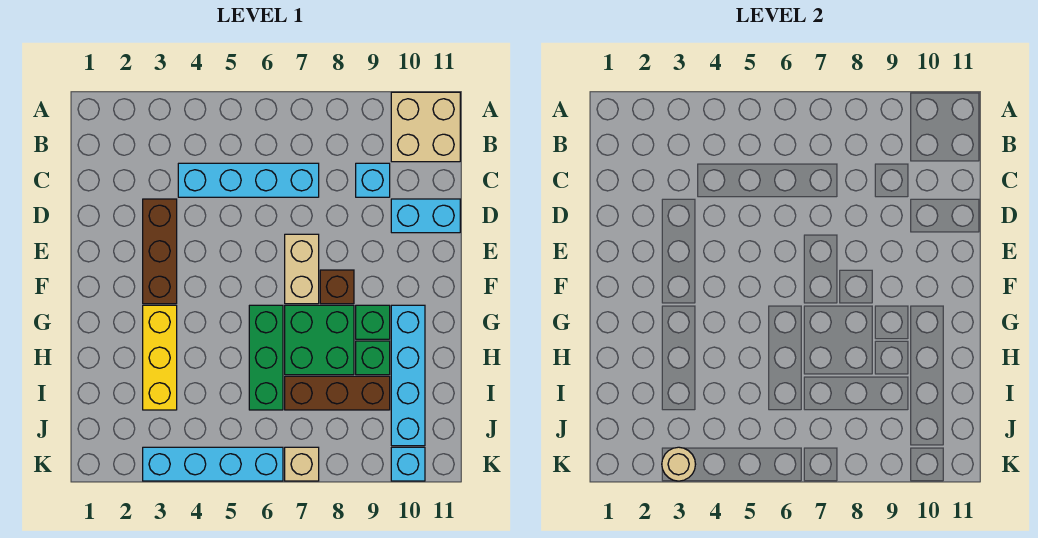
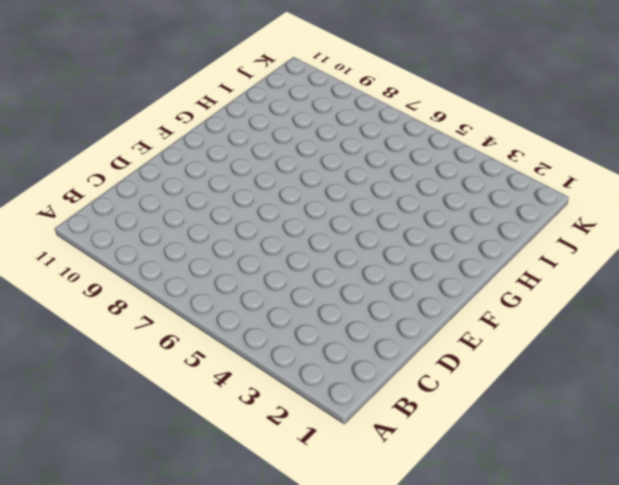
none -> tan 2x2 brick [391,92,460,162]
none -> cyan 1x4 brick [178,163,319,197]
none -> cyan 1x1 brick [356,163,390,197]

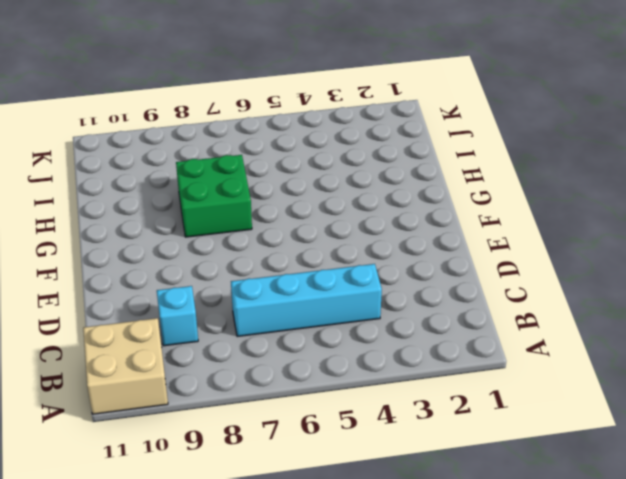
none -> brown 1x3 brick [143,199,177,304]
none -> cyan 1x2 brick [391,199,460,233]
none -> tan 1x2 brick [285,234,319,304]

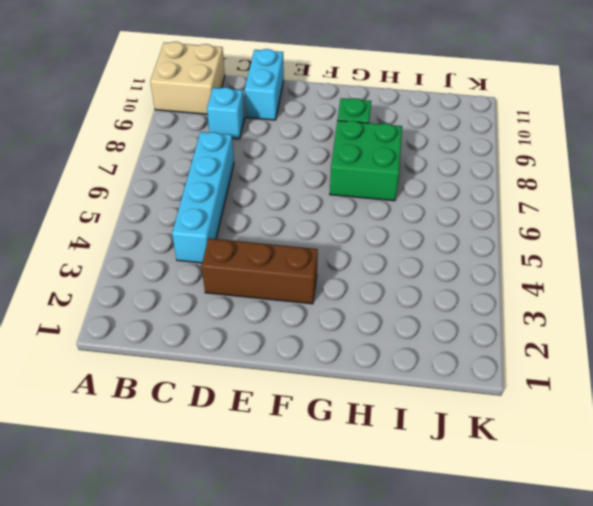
none -> tan 1x2 brick [285,234,319,304]
none -> brown 1x1 brick [320,270,354,304]
none -> yellow 1x3 brick [143,305,177,410]

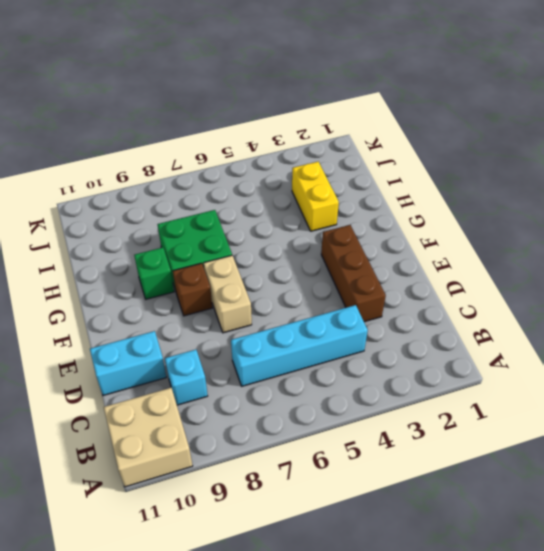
yellow 1x2 brick [292,162,339,231] -> yellow 1x3 brick [143,305,177,410]
none -> green 1x3 brick [249,305,283,410]
none -> cyan 1x4 brick [391,305,425,446]
none -> green 1x1 brick [356,341,390,375]

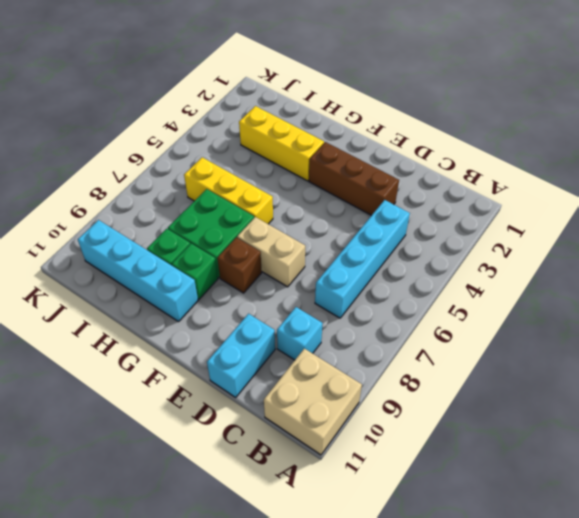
yellow 1x3 brick [184,157,273,224] -> green 1x3 brick [249,305,283,410]
none -> brown 1x3 brick [285,376,390,410]
none -> cyan 1x4 brick [143,447,283,481]
none -> tan 1x1 brick [285,447,319,481]

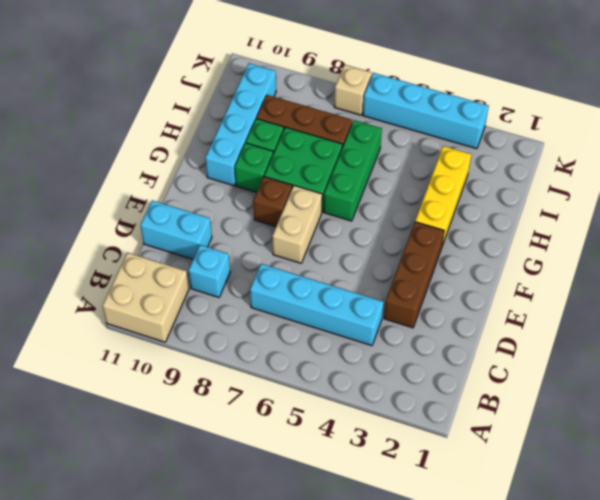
none -> cyan 1x1 brick [391,447,425,481]
none -> tan 1x1 round brick [662,447,696,481]

